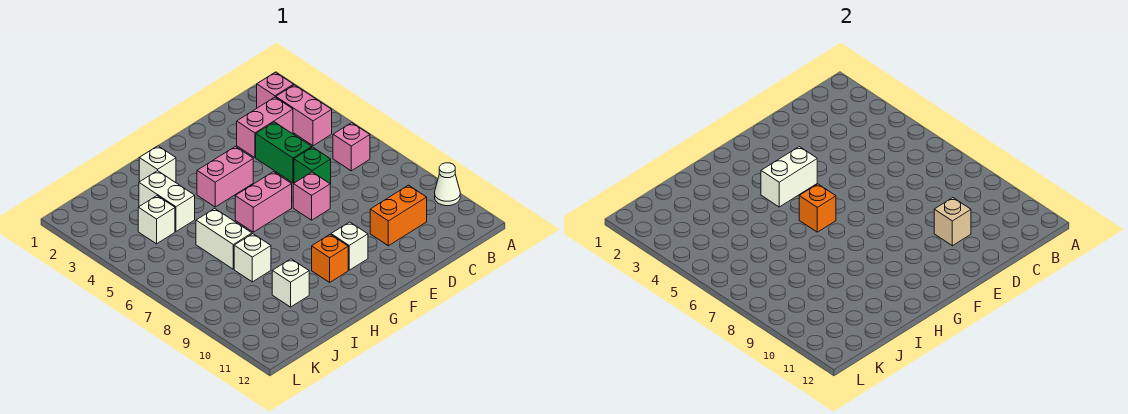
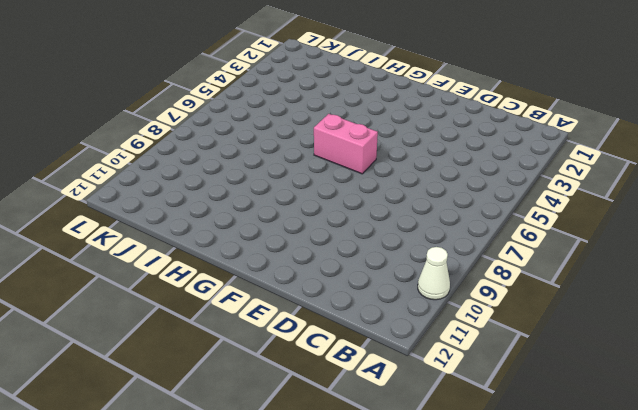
none -> pink 1x1 brick [257,72,294,108]
none -> pink 1x2 brick [276,85,332,146]
none -> pink 1x1 brick [333,123,370,171]

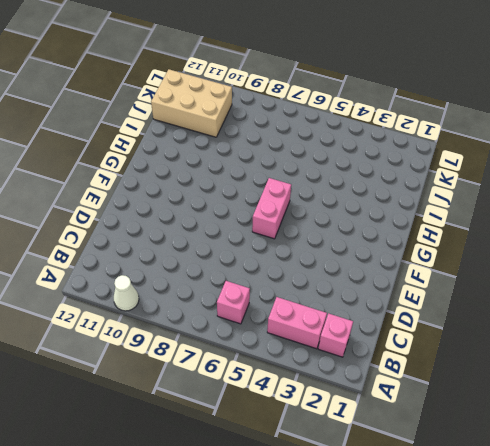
tan 2x3 brick [151,69,232,137] -> none
none -> pink 1x2 brick [237,97,293,158]
none -> orange 1x2 brick [370,185,427,246]
none -> green 1x2 brick [256,122,312,183]

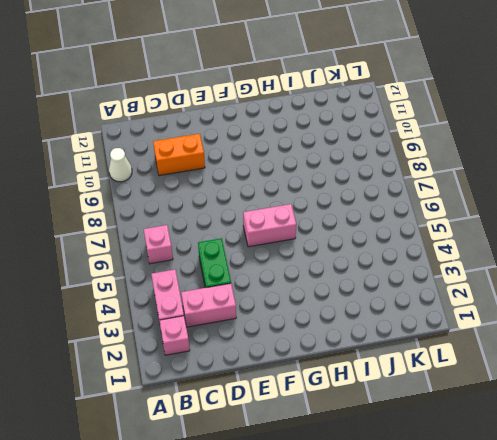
none -> green 1x1 brick [294,147,331,184]
none -> pink 1x1 brick [293,172,330,220]
none -> pink 1x2 brick [197,147,253,207]

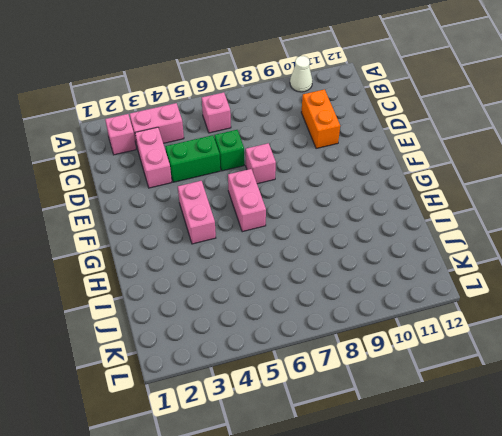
none -> white 1x1 brick [331,222,368,270]
none -> orange 1x1 brick [312,234,348,282]
none -> white 1x1 brick [139,146,176,183]

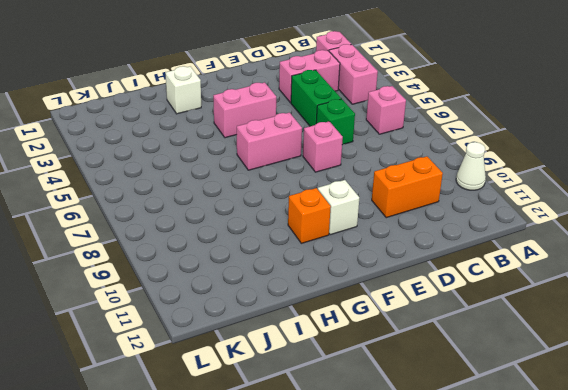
none -> white 1x2 brick [139,171,195,231]
none -> white 1x2 brick [196,209,252,269]
none -> white 1x1 brick [234,234,271,282]

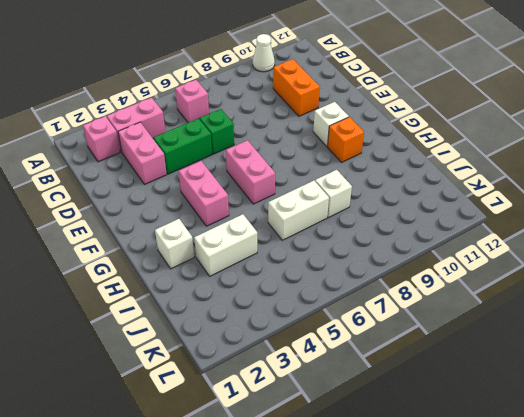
none -> pink 1x1 brick [293,172,330,220]
none -> white 1x1 brick [272,259,309,307]
none -> white 1x1 brick [138,196,175,244]

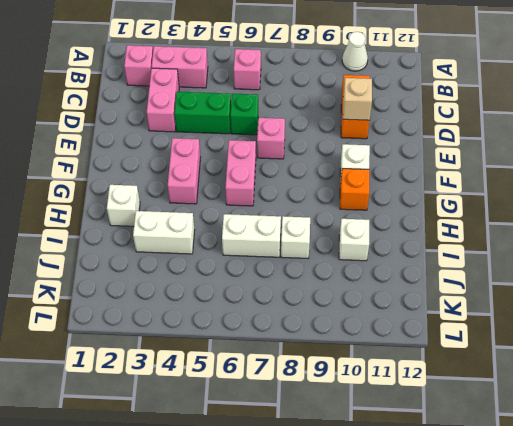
none -> white 1x1 brick [138,196,175,244]
none -> white 1x2 brick [761,147,817,207]
none -> orange 1x1 brick [799,184,836,232]

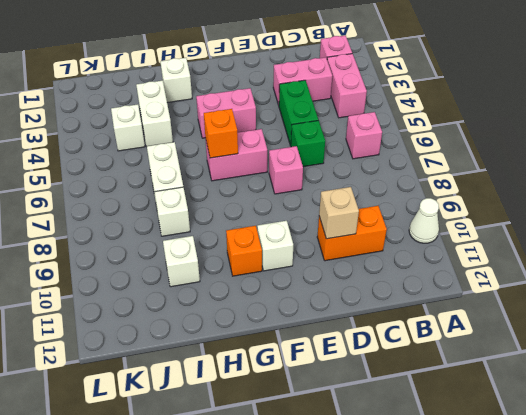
none -> white 1x2 brick [761,147,817,207]

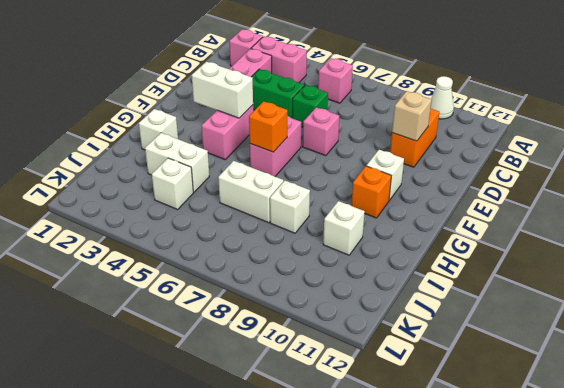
white 1x2 brick [192,62,253,118] -> white 1x2 brick turned to [761,147,817,207]

